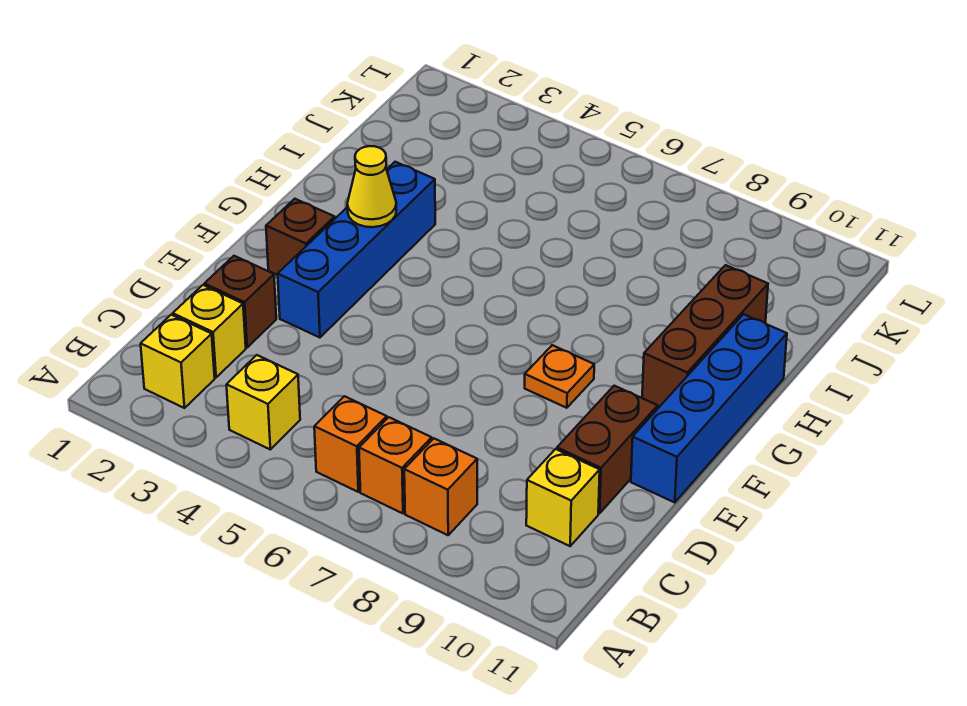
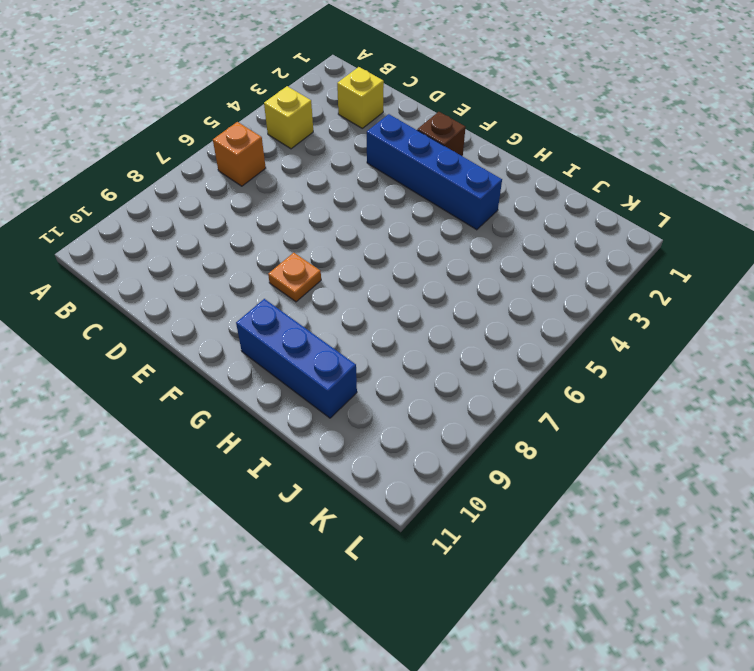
blue 1x3 brick [236,299,357,418] -> brown 1x3 brick [642,265,768,407]
none -> yellow 1x1 brick [141,315,215,408]
none -> orange 1x1 brick [359,417,432,513]
none -> orange 1x1 brick [404,439,477,535]

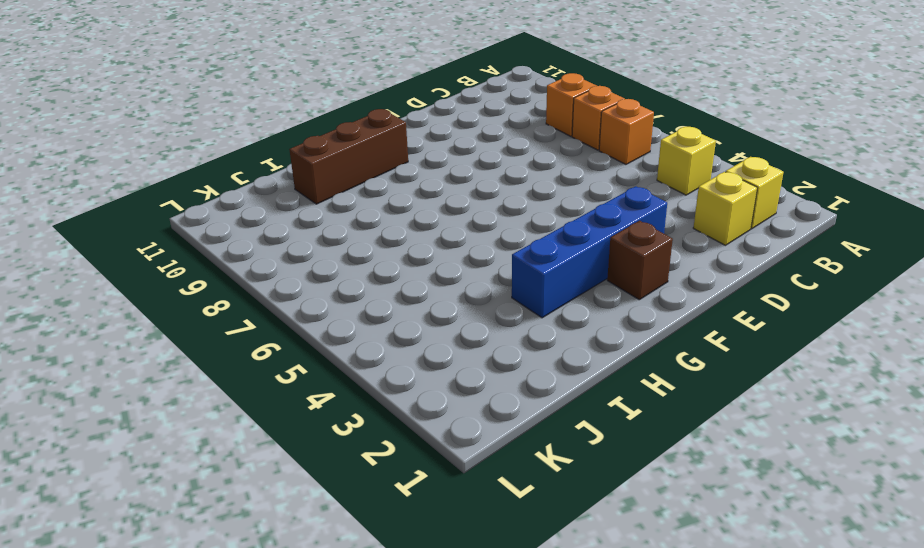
none -> yellow 1x1 brick [526,449,600,546]
none -> brown 1x1 brick [204,256,276,347]
none -> brown 1x2 brick [557,386,658,513]

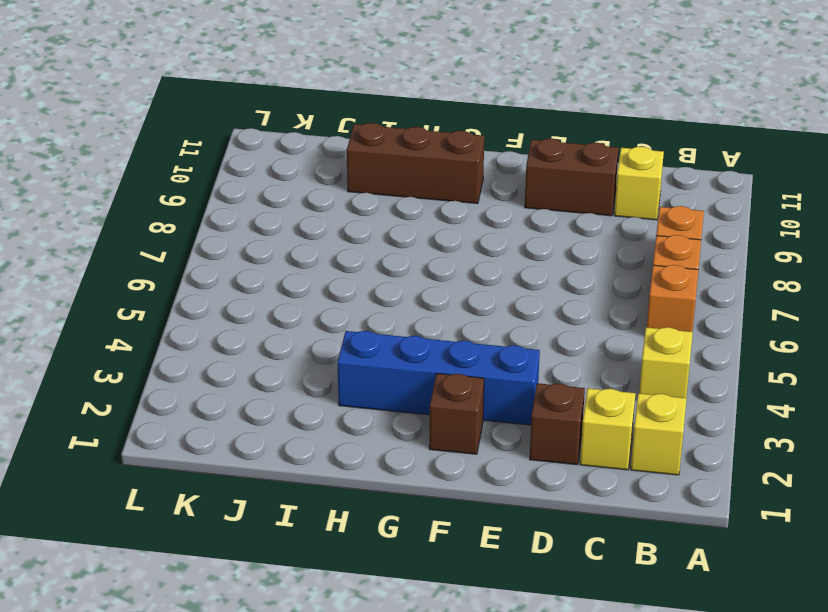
none -> blue 1x4 brick [631,314,787,502]
none -> orange 1x1 plate [525,345,594,408]
none -> yellow 1x1 cone [347,146,396,227]

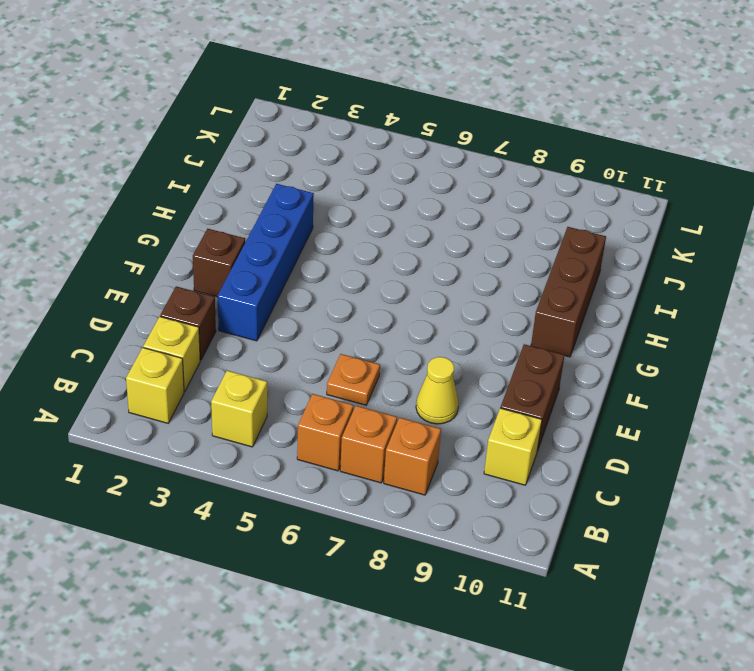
orange 1x1 plate [327,354,380,405] -> orange 1x1 plate moved to [525,345,594,408]
yellow 1x1 cone [416,357,459,424] -> yellow 1x1 cone moved to [347,146,396,227]
none -> blue 1x4 brick [631,314,787,502]

